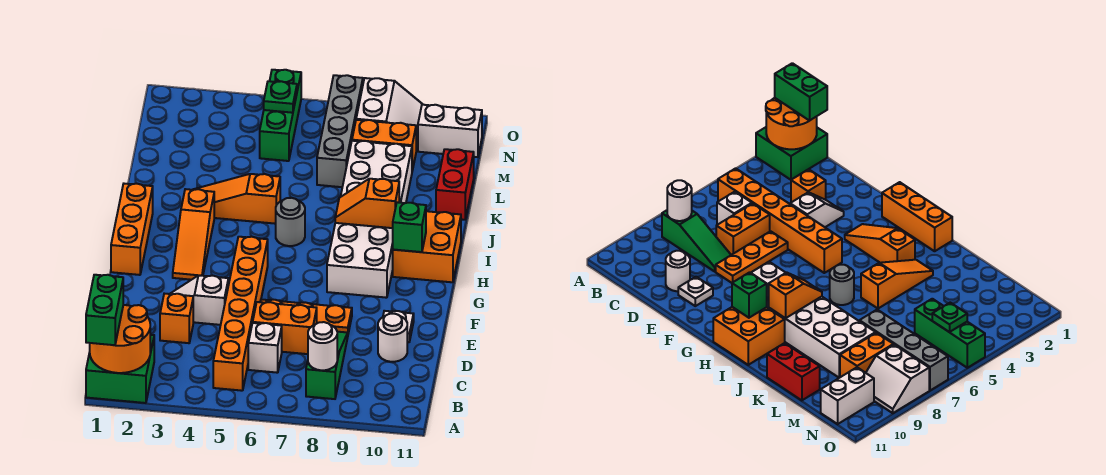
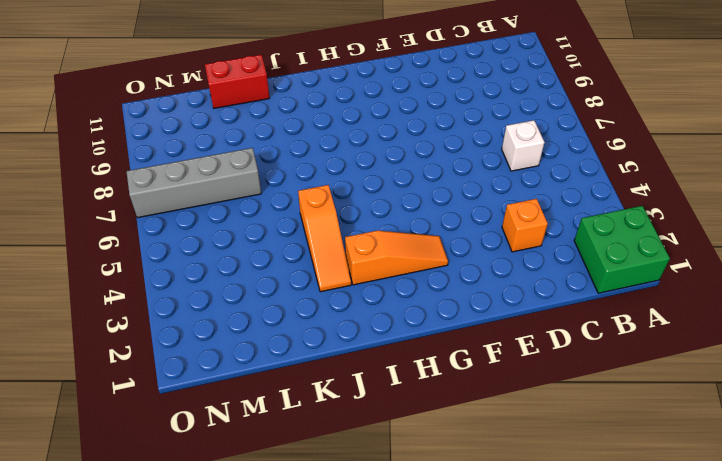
none -> orange 1x6 brick [213,237,268,391]
none -> green 1x3 slope [306,332,348,399]
none -> orange 1x2 brick [253,302,317,354]

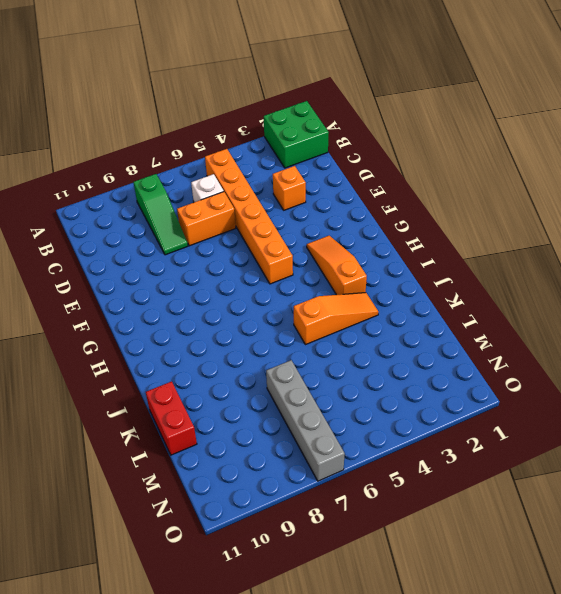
none -> white 1x1 round brick [378,314,407,362]
none -> white 1x2 slope [170,275,229,325]
none -> orange 1x3 plate [260,299,352,333]

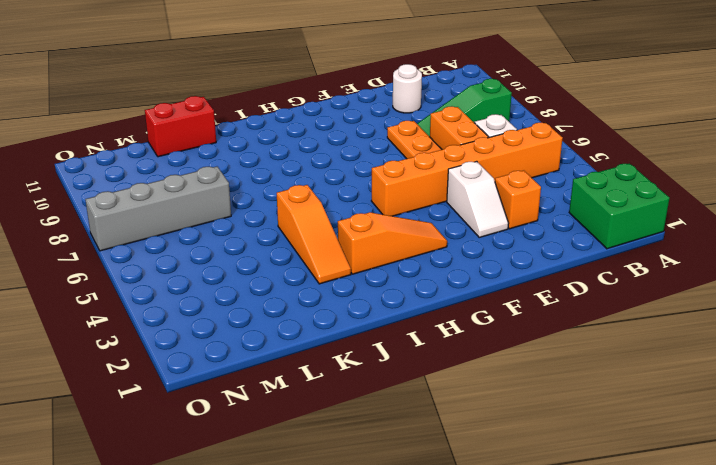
none -> white 1x1 plate [383,311,414,342]
none -> orange 1x3 brick [111,184,153,275]
none -> white 2x6 brick [327,141,412,298]

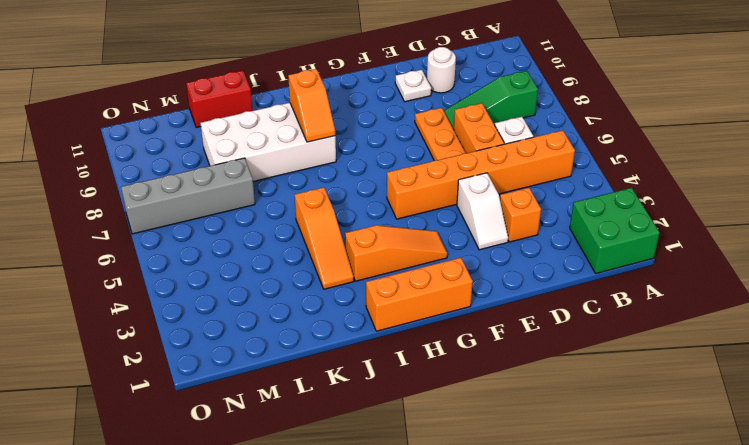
white 2x4 brick [201,103,336,181] -> white 2x6 brick [327,141,412,298]
none -> orange 2x2 brick [393,211,461,282]
none -> grey 1x1 round brick [276,198,305,246]
none -> green 1x3 brick [260,70,301,161]

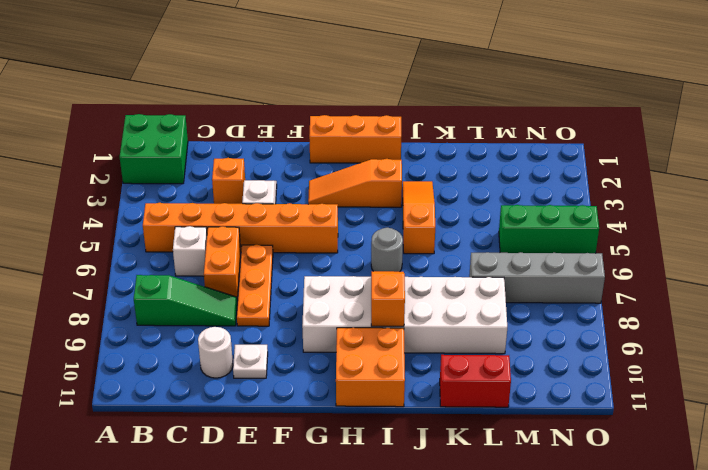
none -> orange 1x2 brick [352,120,416,171]
none -> white 2x2 slope [356,78,423,151]
none -> white 1x2 brick [418,105,482,157]

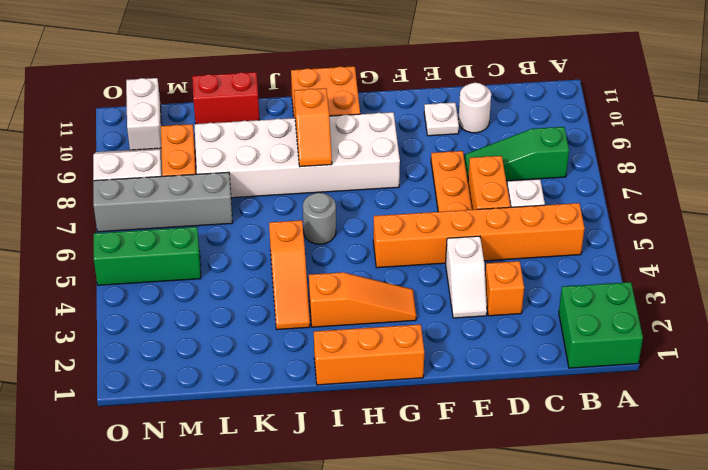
none -> orange 2x2 round brick [90,305,151,373]
none -> white 1x1 round brick [308,322,337,370]
none -> green 1x1 brick [393,202,426,252]

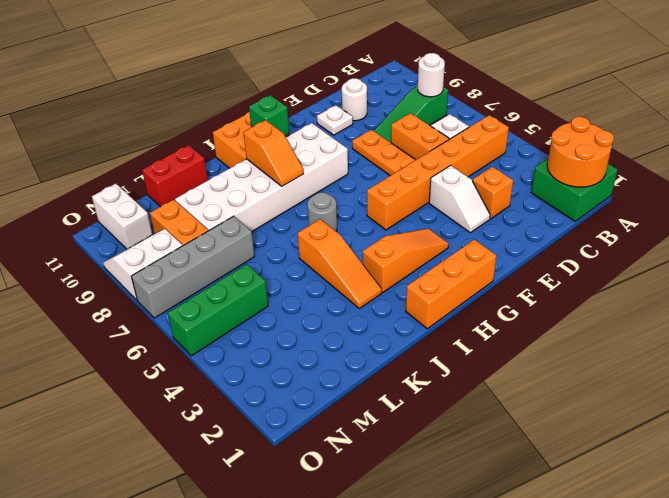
none -> green 1x1 plate [264,81,297,113]
none -> green 1x2 brick [86,275,123,345]

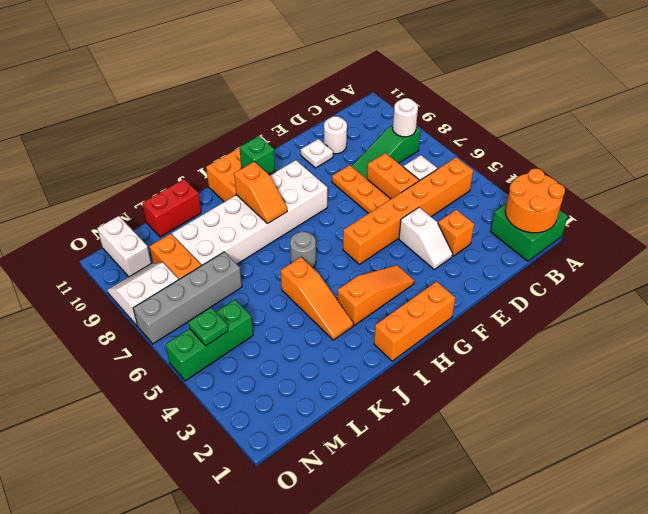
none -> green 1x2 brick [86,275,123,345]

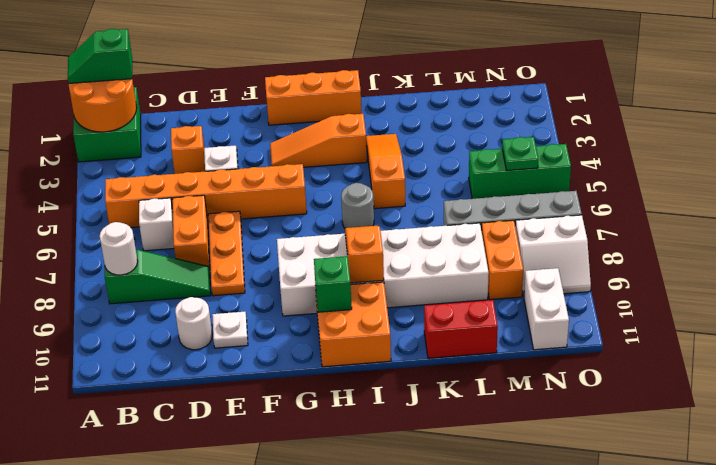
green 1x2 slope [68,29,132,83] -> green 1x2 brick [86,275,123,345]

